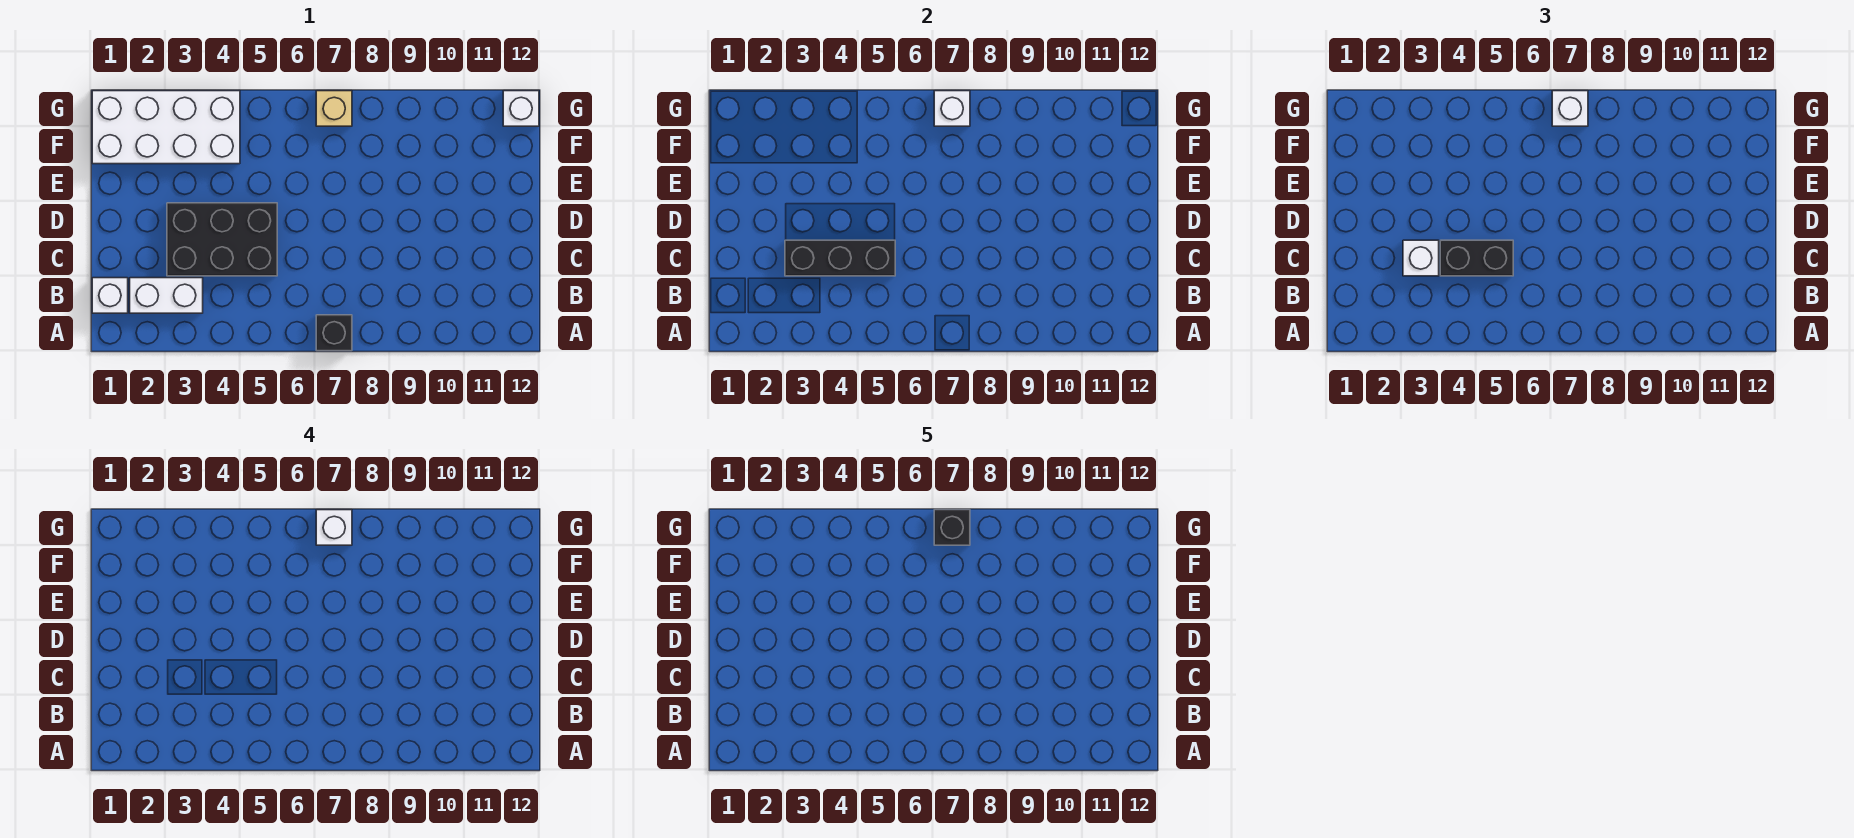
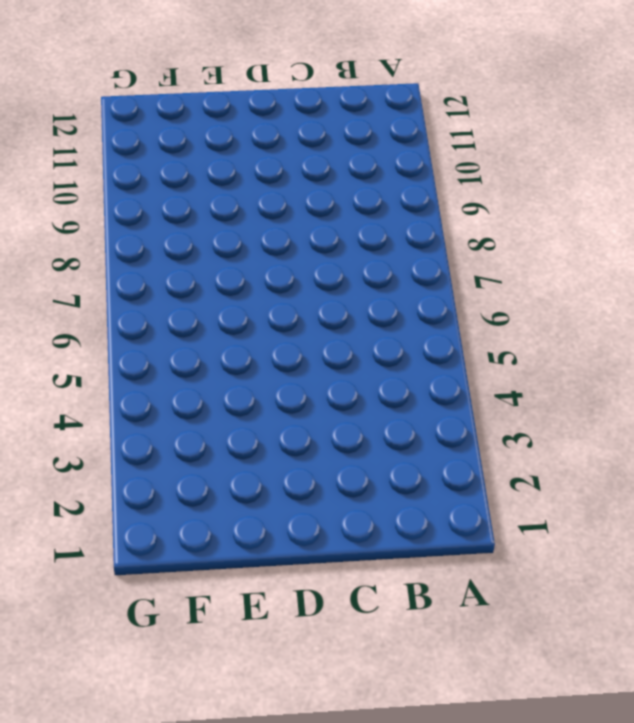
none -> black 1x1 brick [316,315,352,351]
none -> white 1x1 brick [92,278,128,313]
none -> white 1x2 brick [130,278,203,313]

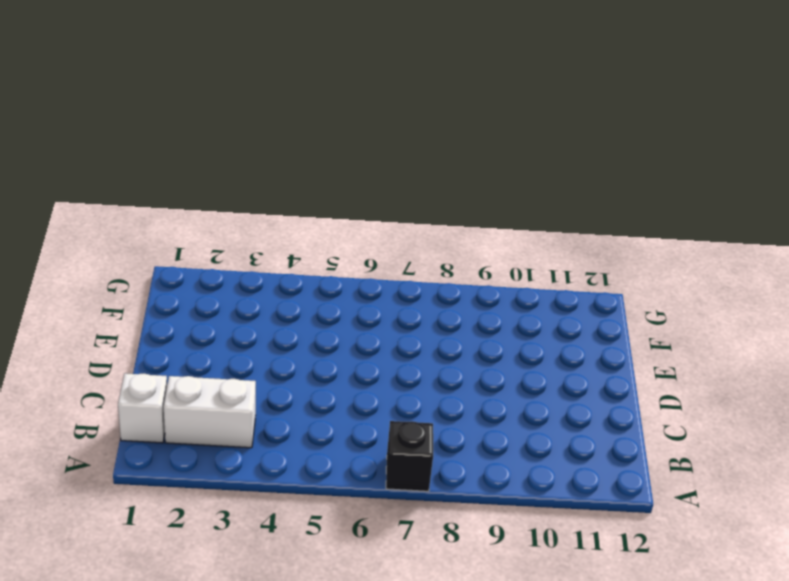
none -> black 2x3 brick [167,203,277,276]
none -> white 2x4 brick [92,91,240,164]
none -> tan 1x1 brick [316,91,352,126]

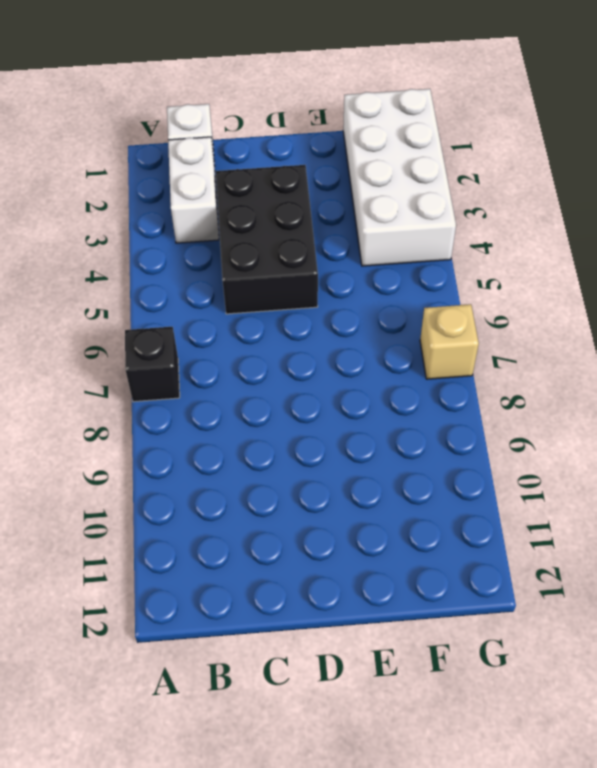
none -> white 1x1 brick [503,91,539,126]
none -> black 1x3 brick [785,240,895,276]
none -> white 1x1 brick [934,91,970,126]

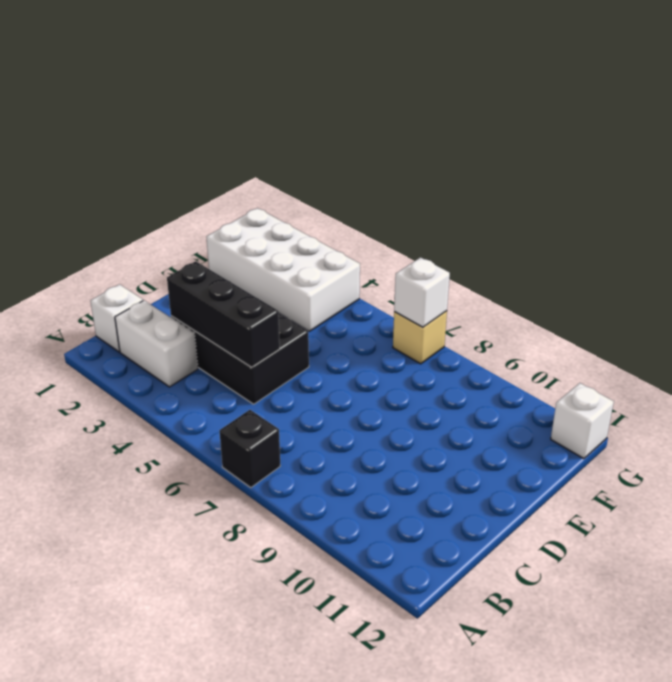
none -> white 1x1 brick [1403,240,1439,276]
none -> black 1x2 brick [1440,240,1513,276]
none -> white 1x1 brick [1552,91,1588,126]

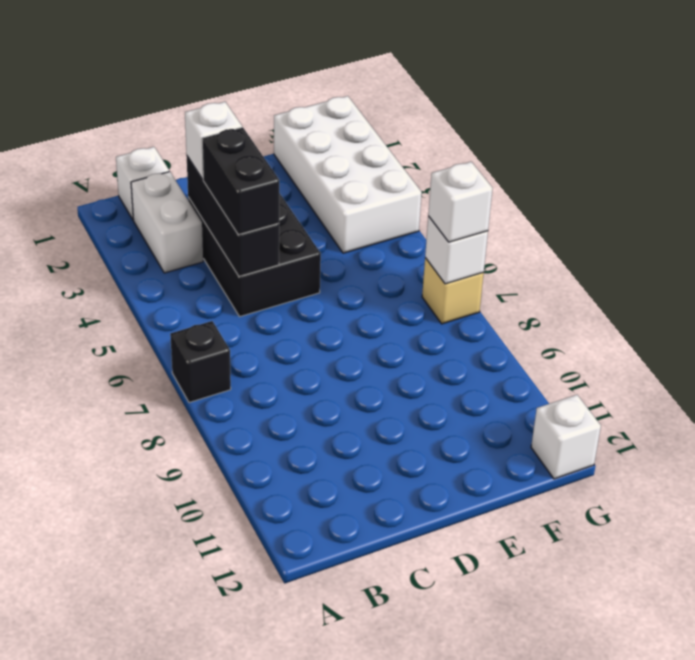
none -> white 1x1 brick [316,510,352,545]
none -> black 1x1 brick [934,510,970,545]

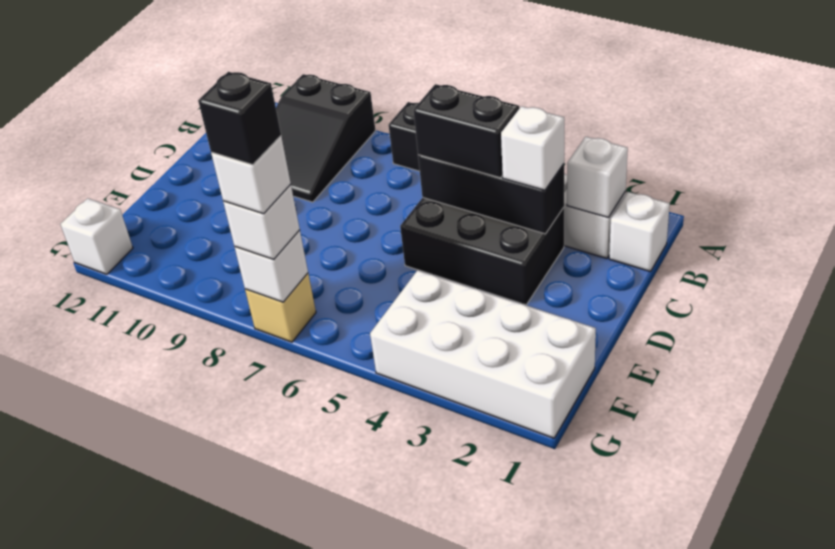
black 2x3 slope [276,74,376,202] -> none
white 1x1 brick [567,137,628,217] -> none

